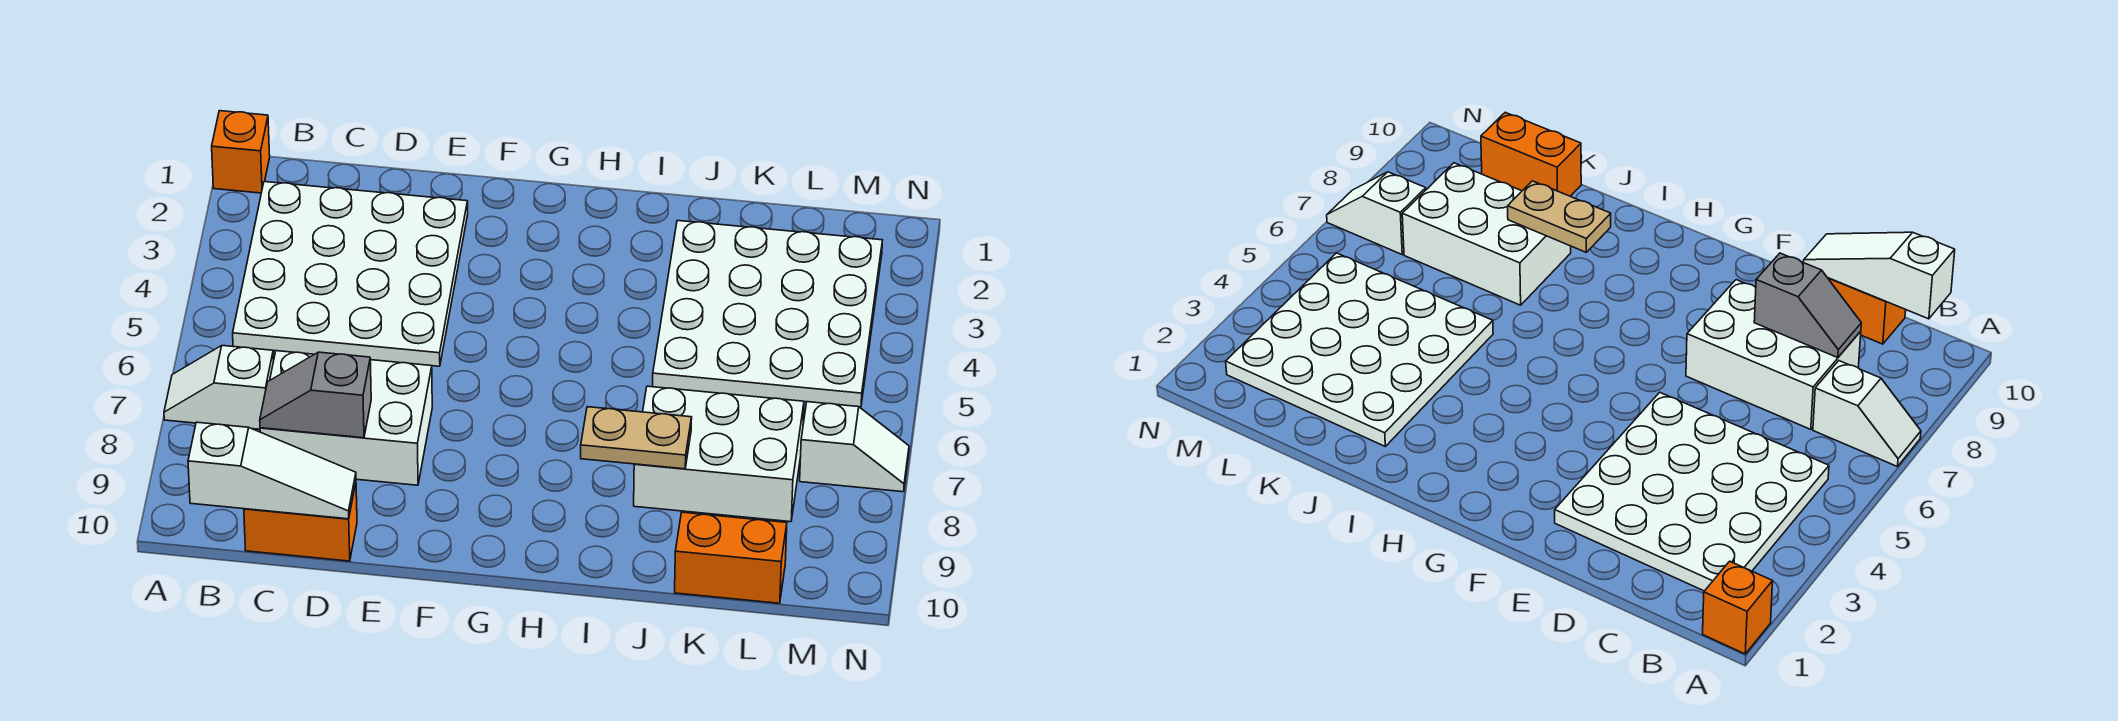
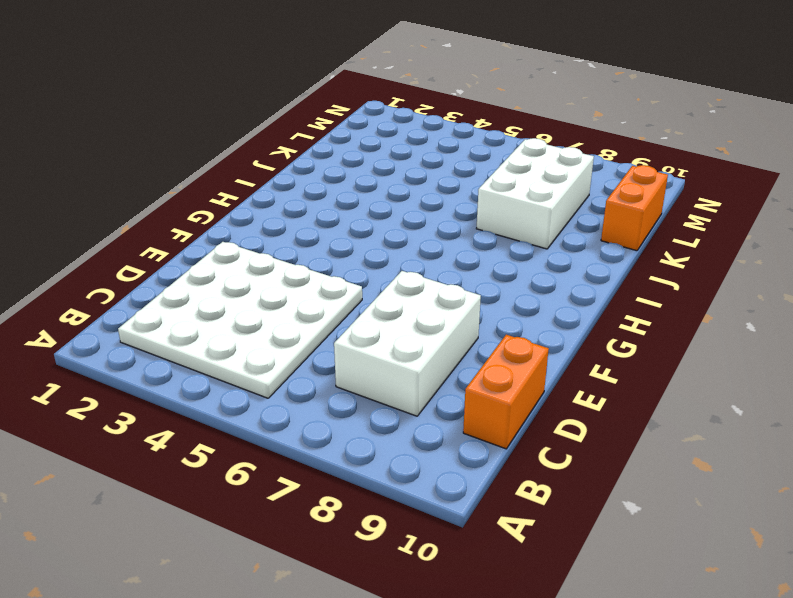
none -> orange 1x1 brick [212,111,270,193]
none -> white 1x2 slope [164,346,274,429]
none -> white 4x4 plate [653,221,882,407]

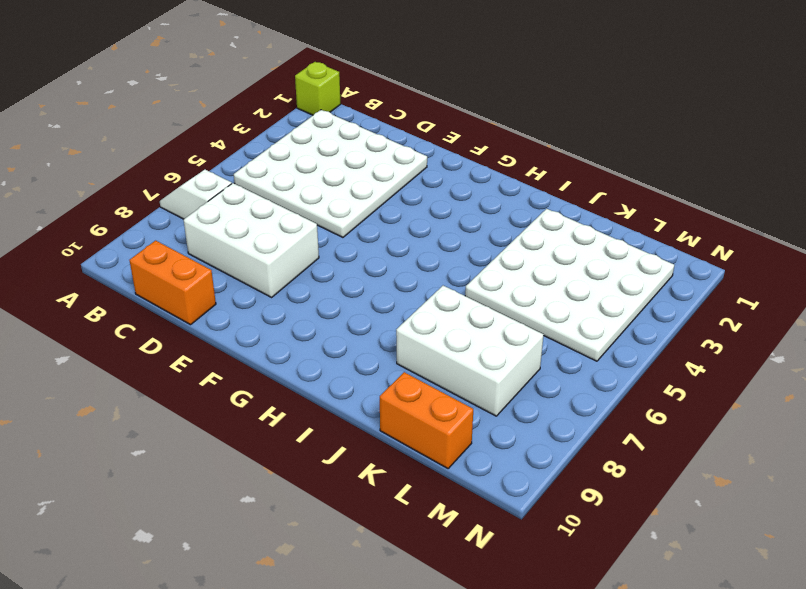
lime 1x1 brick [295,62,341,115] -> orange 1x1 brick [212,111,270,193]
none -> white 1x2 slope [800,402,909,492]
none -> white 1x3 slope [188,422,356,519]
none -> grey 1x2 slope [260,352,371,438]

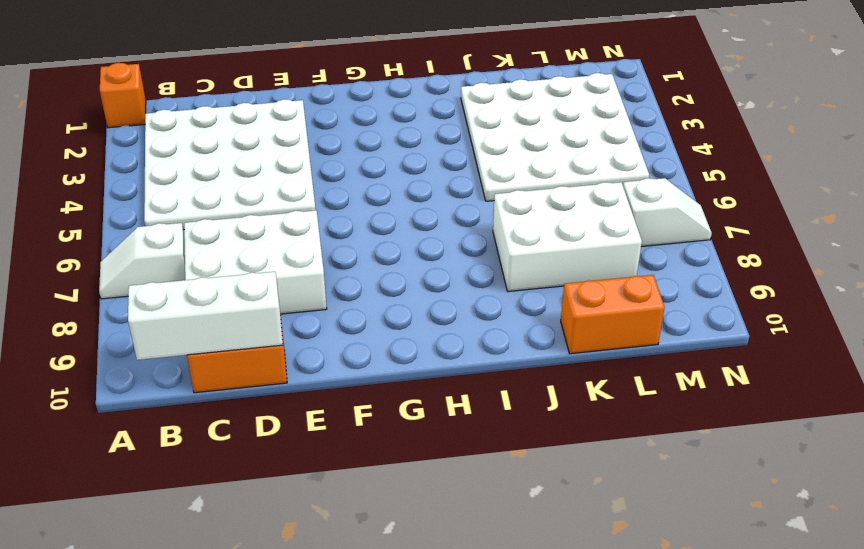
white 1x3 brick [128,272,283,360] -> white 1x3 slope [188,422,356,519]
none -> grey 1x2 slope [260,352,371,438]
none -> tan 1x2 plate [581,407,692,469]

